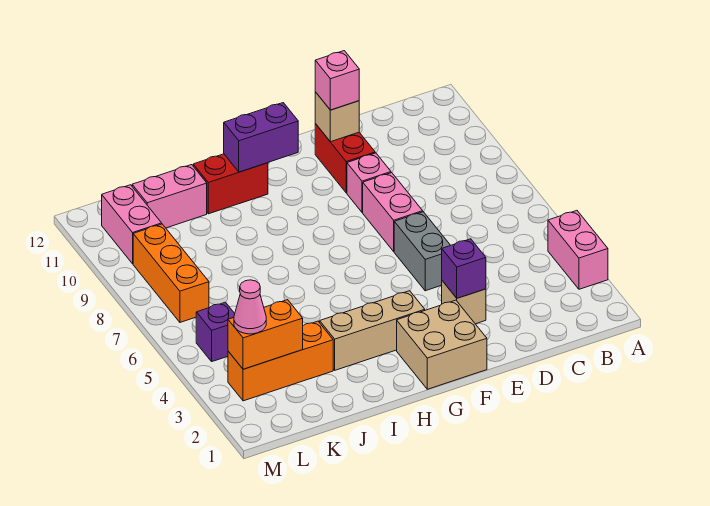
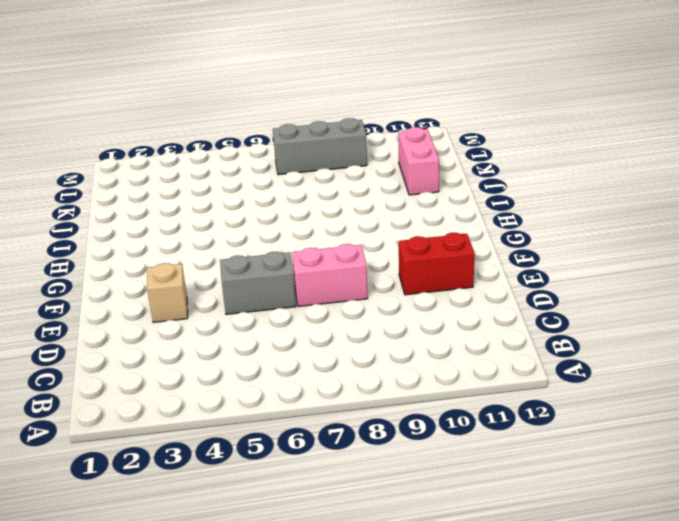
grey 1x3 brick [273,118,367,175] -> orange 1x3 brick [133,224,209,322]
none -> pink 1x2 brick [548,211,608,289]
none -> pink 1x1 brick [347,153,391,212]
none -> tan 2x2 brick [397,300,487,389]

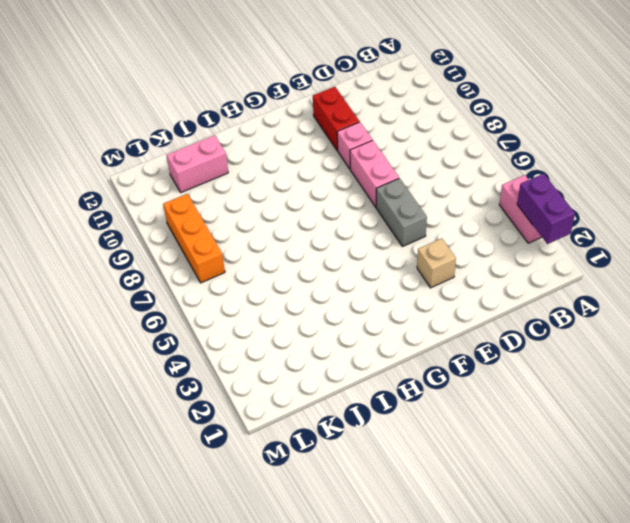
purple 1x2 brick [517,173,575,244] -> purple 1x2 brick turned to [224,103,298,172]
none -> tan 2x2 brick [397,300,487,389]
none -> tan 1x3 brick [320,291,425,370]
none -> red 1x2 brick [193,154,268,214]

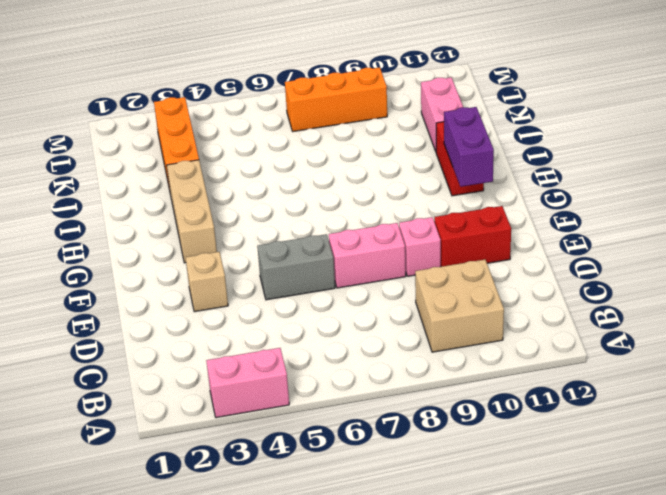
tan 2x2 brick [415,260,504,352] -> tan 2x2 brick moved to [397,300,487,389]
none -> purple 1x1 brick [196,302,235,361]
none -> pink 1x2 brick [102,185,162,264]
none -> purple 1x1 brick [442,239,486,298]

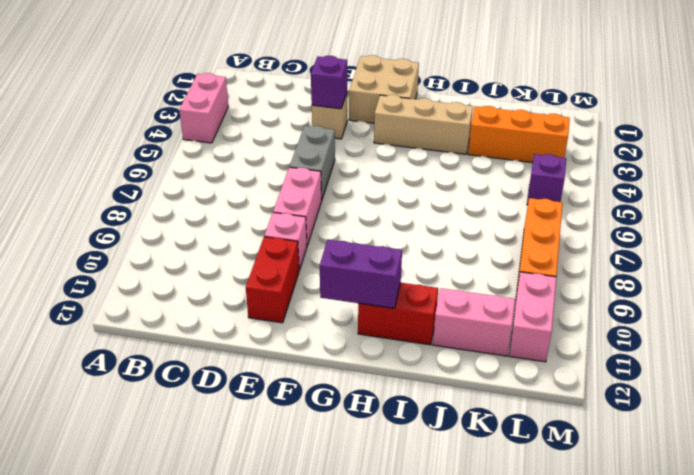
none -> tan 1x1 brick [315,92,359,142]
none -> orange 1x2 brick [228,300,303,369]
none -> pink 1x1 brick [315,51,359,110]

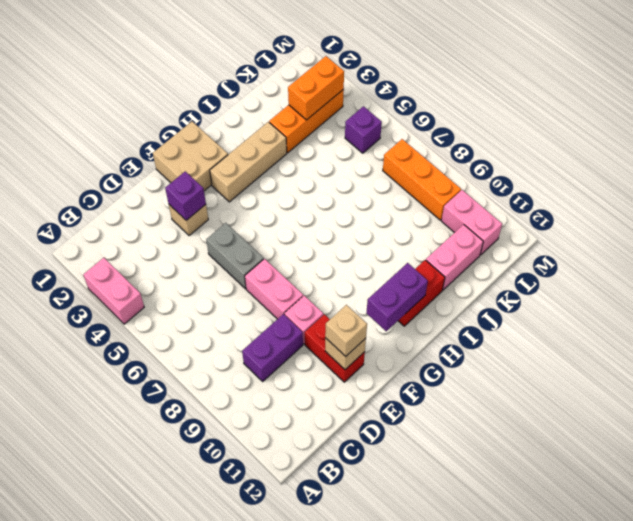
purple 1x2 brick [242,314,303,381] -> none
tan 1x1 brick [325,305,367,356] -> pink 1x1 brick [315,51,359,110]
none -> pink 1x1 cone [234,280,266,334]

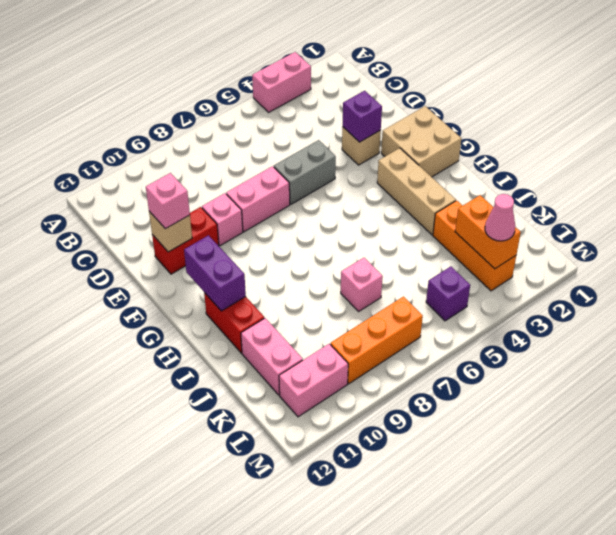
pink 1x1 brick [341,258,383,311] -> none

